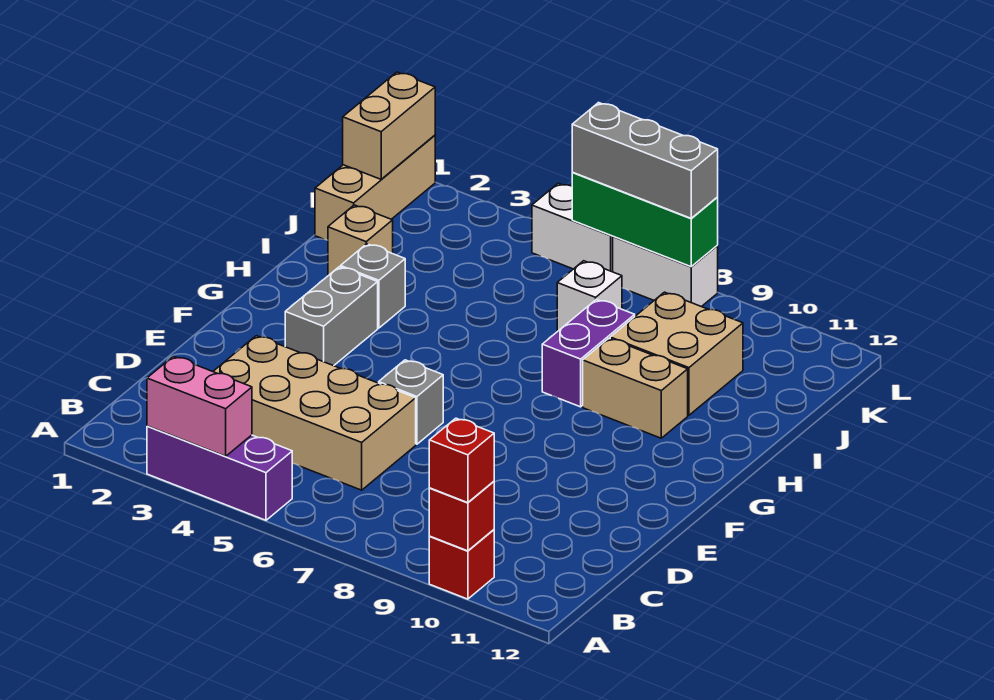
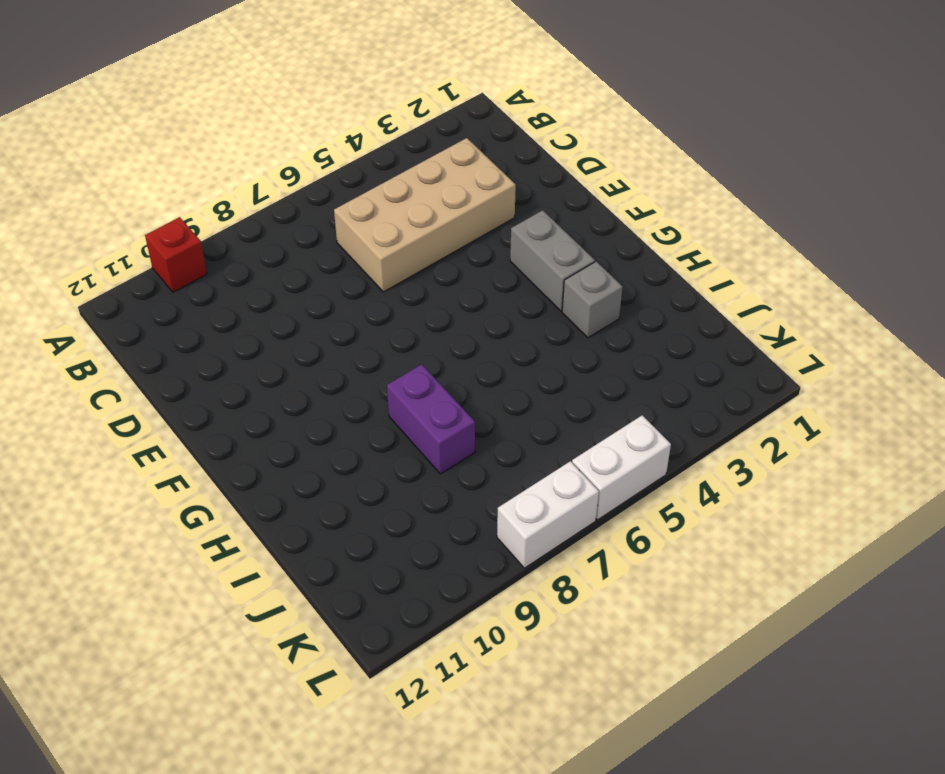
none -> purple 1x3 brick [147,426,292,520]
none -> grey 1x1 brick [379,360,443,444]
none -> tan 1x2 brick [583,338,688,438]

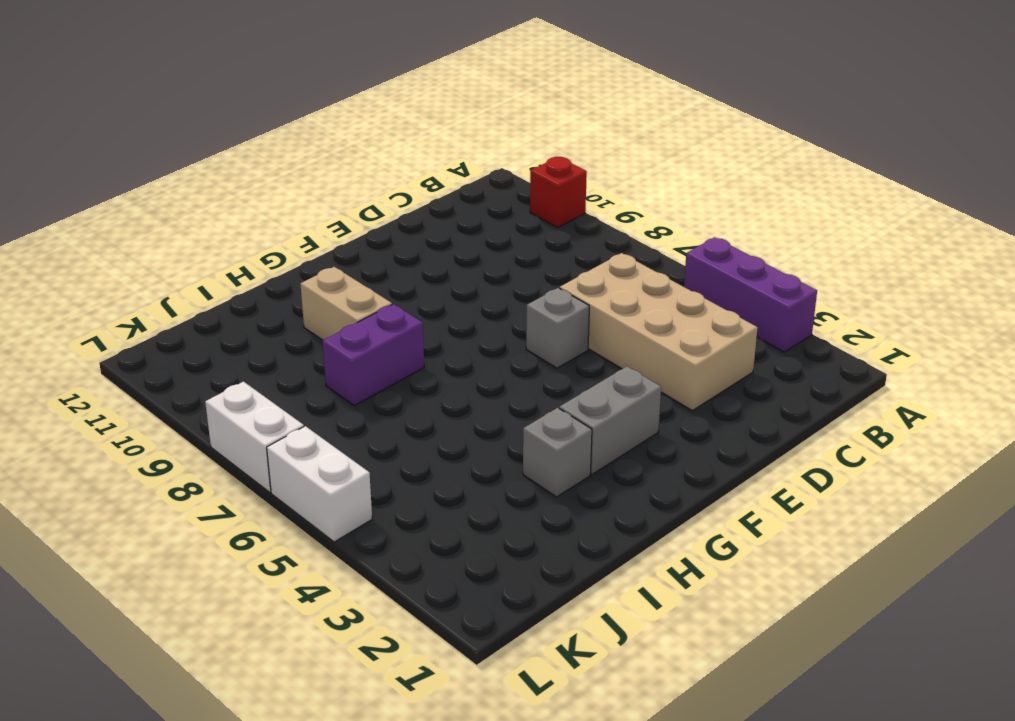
none -> tan 1x1 brick [328,205,393,275]
none -> tan 2x2 brick [610,292,743,415]
none -> tan 1x3 brick [315,135,435,240]

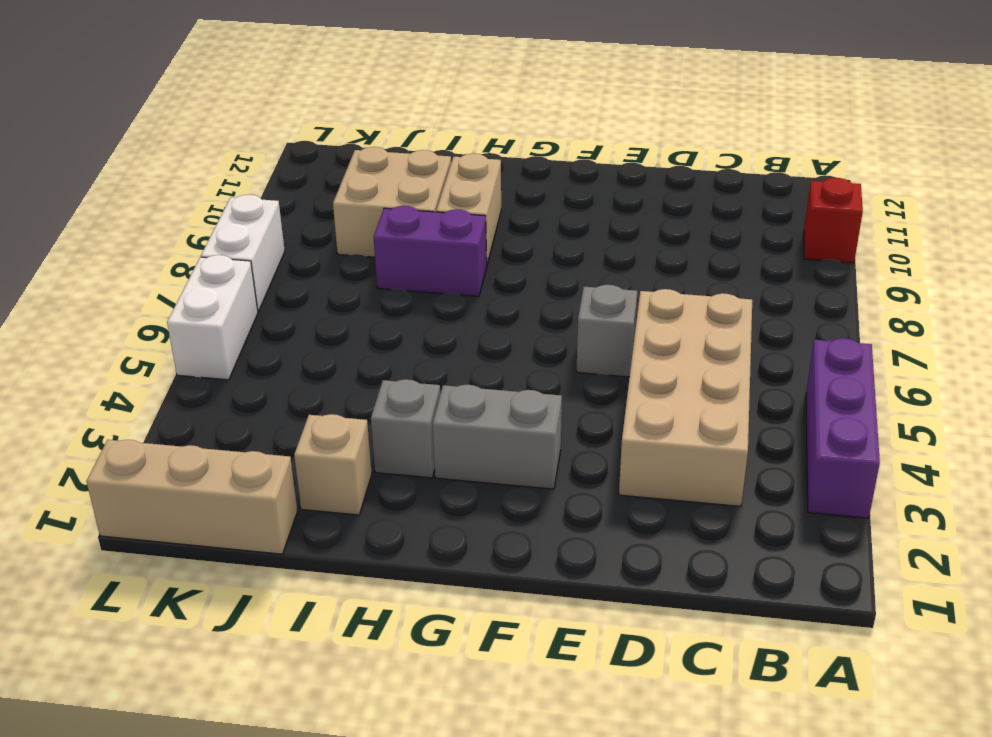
none -> white 1x1 brick [557,261,622,331]
none -> pink 1x2 brick [147,356,252,456]
none -> red 1x1 brick [429,481,494,551]

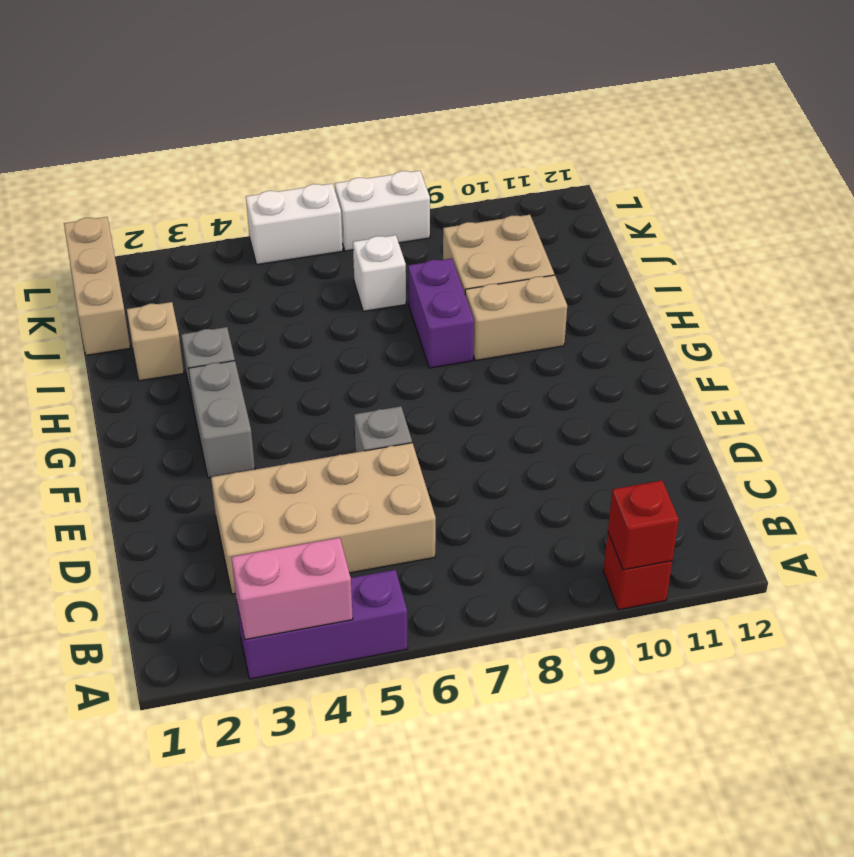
none -> tan 1x2 brick [343,72,435,179]
none -> green 1x3 brick [572,173,718,267]
none -> red 1x1 brick [429,418,494,503]

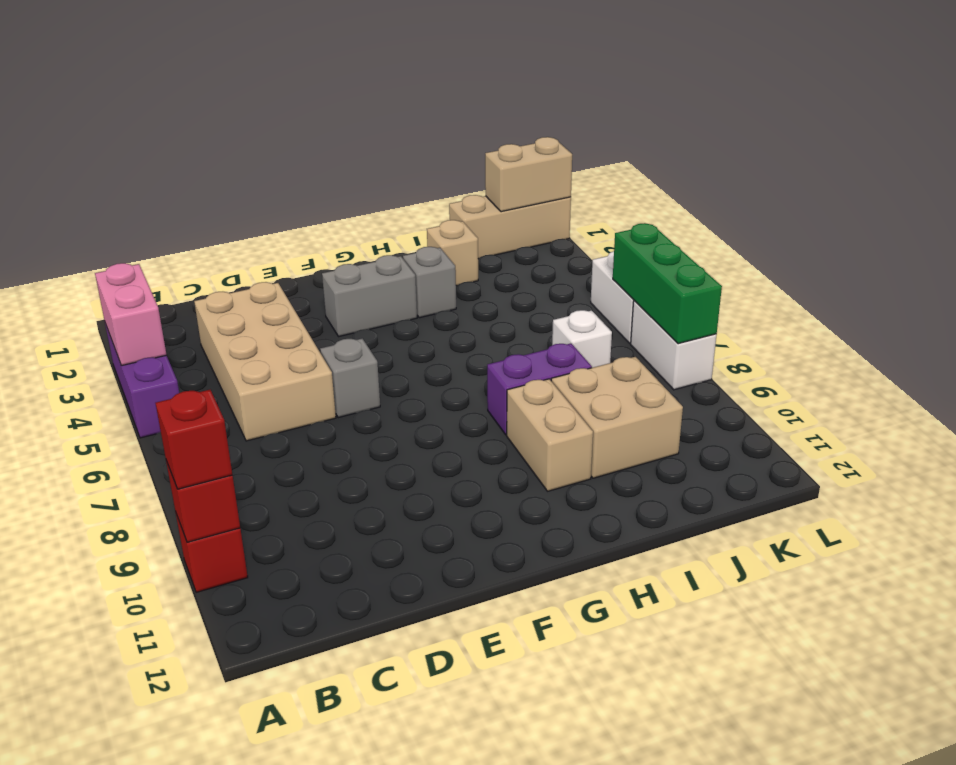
none -> grey 1x3 brick [572,103,718,218]

